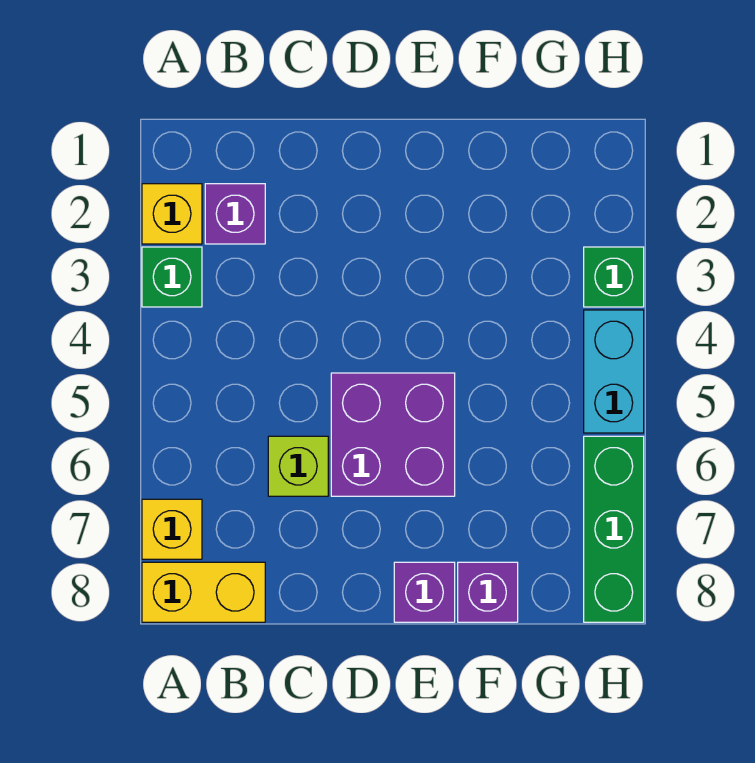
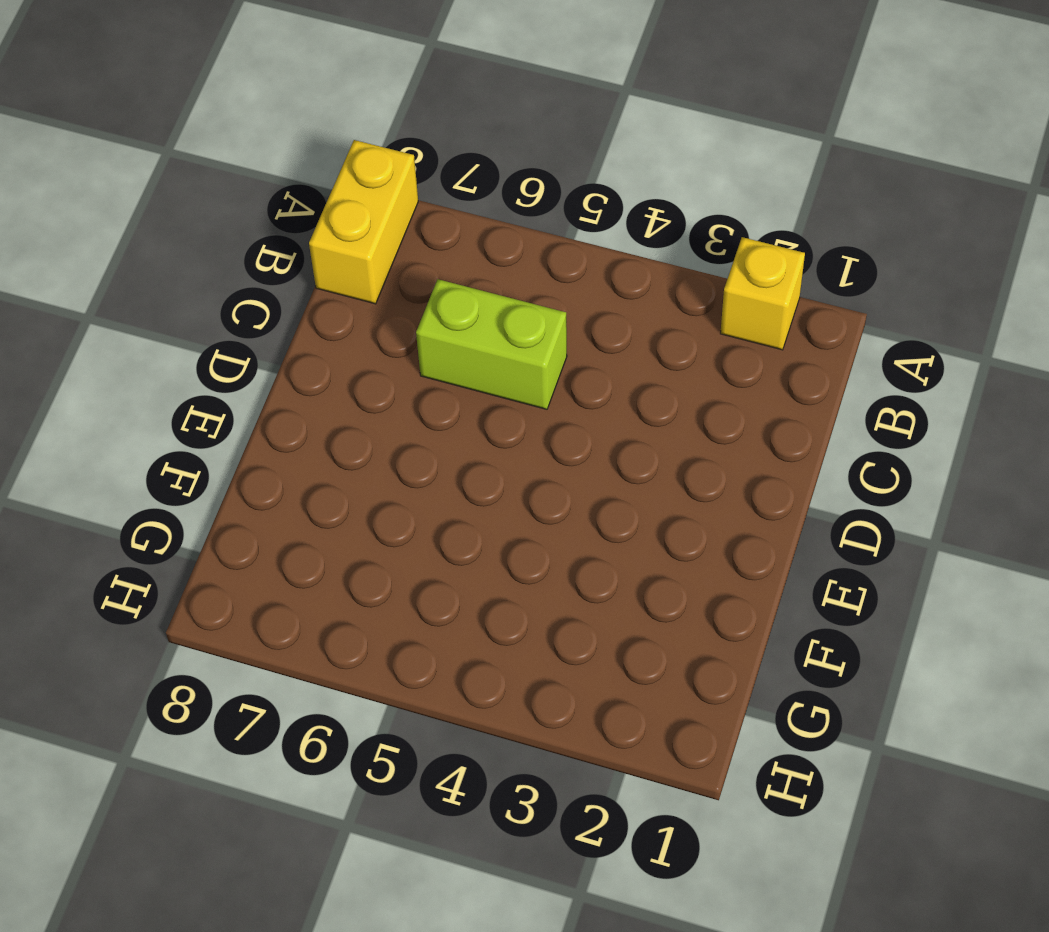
lime 1x2 brick [416,279,567,409] -> lime 1x1 brick [268,436,328,496]
none -> green 1x1 brick [142,247,202,307]
none -> yellow 1x1 brick [142,499,202,559]
none -> purple 1x1 brick [205,184,265,244]

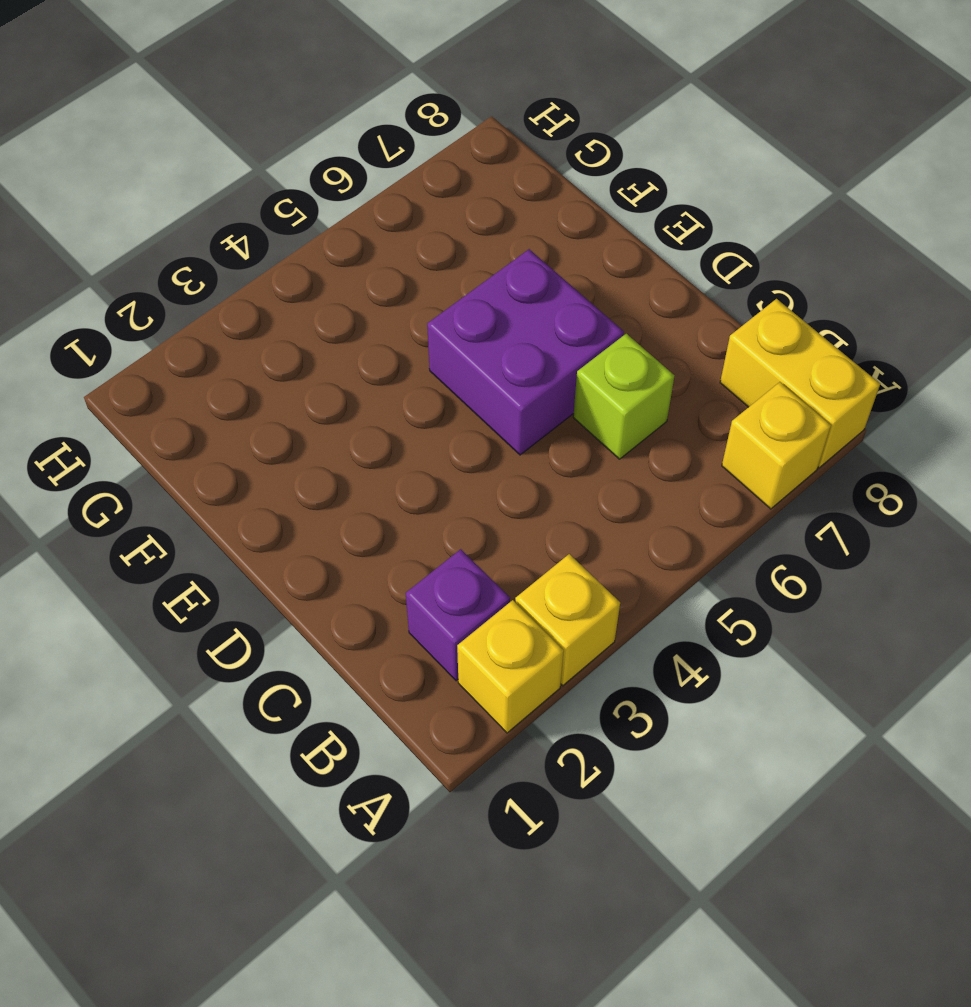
yellow 1x1 brick [515,554,620,686] -> green 1x1 brick [142,247,202,307]
none -> purple 1x1 brick [394,562,455,622]
none -> purple 1x1 brick [458,562,518,622]
none -> green 1x1 brick [584,247,644,307]

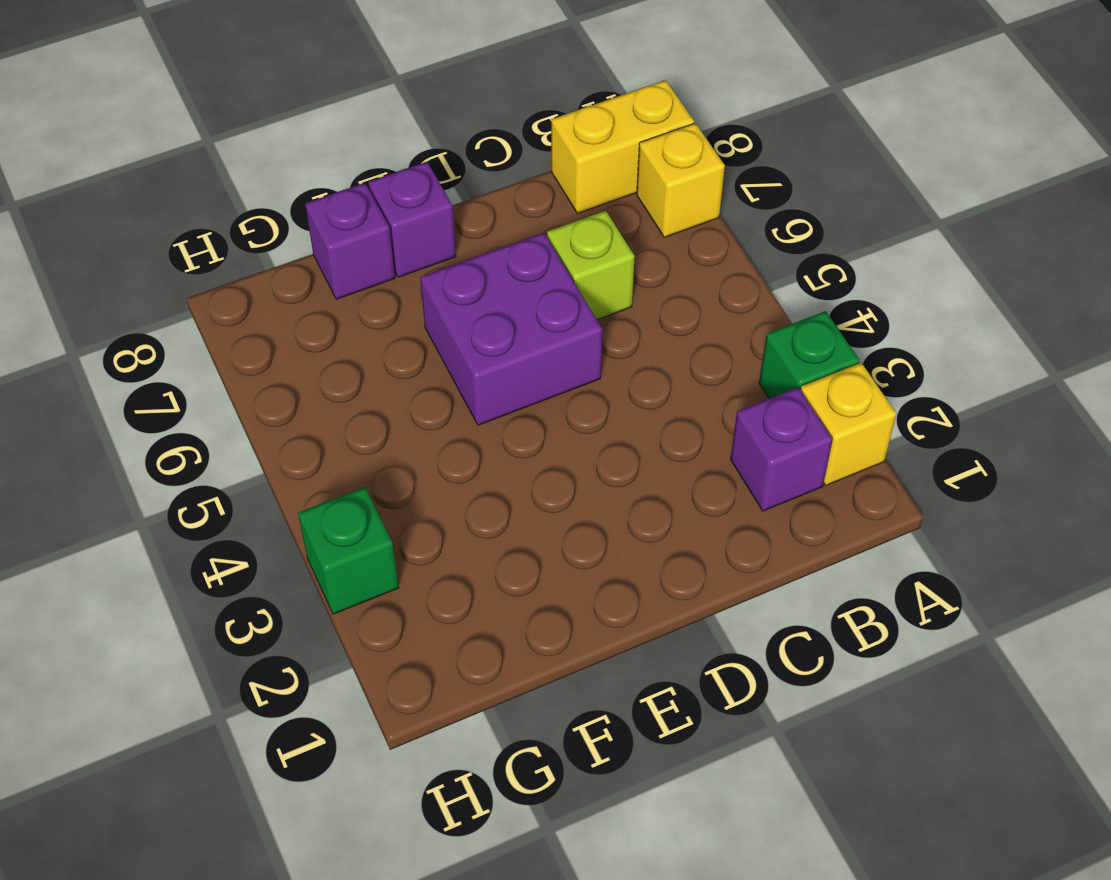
none -> cyan 1x2 brick [584,310,644,433]
none -> green 1x3 brick [584,436,644,622]

